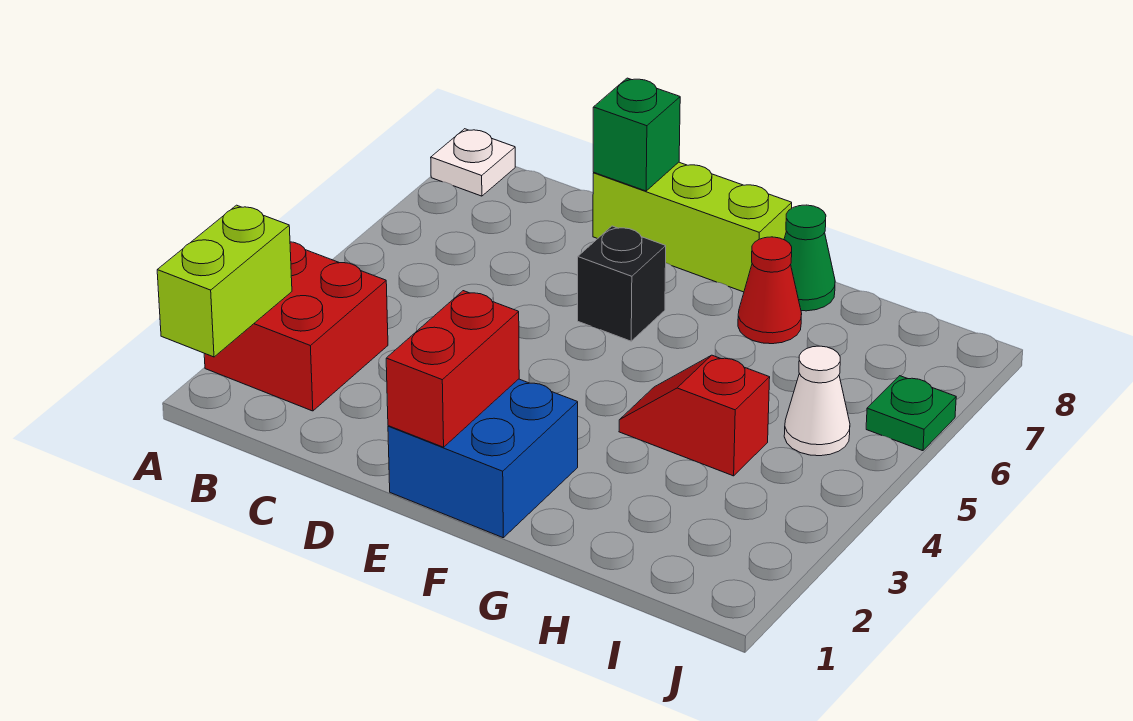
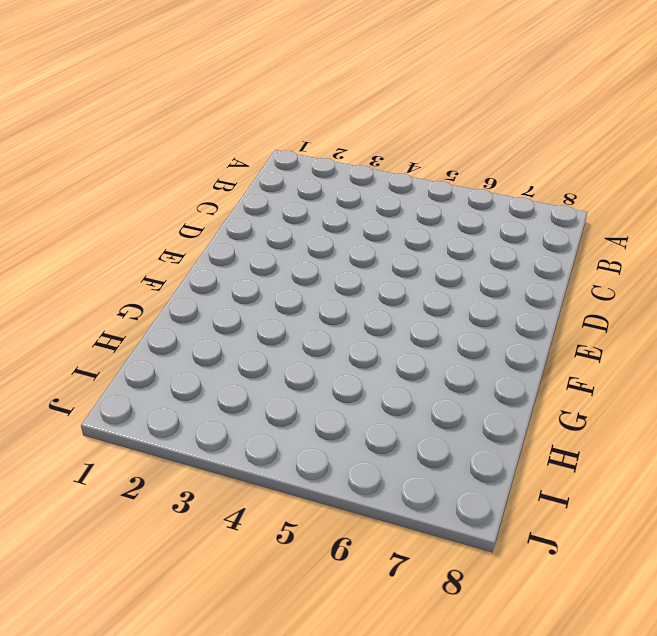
none -> red 2x2 brick [204,242,388,411]
none -> white 1x1 plate [431,129,515,196]
none -> lime 1x3 brick [593,162,792,292]

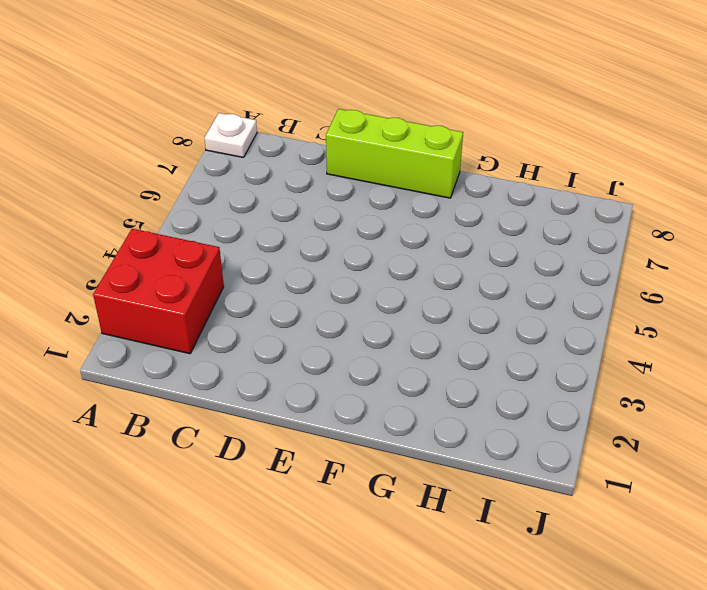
none -> blue 2x2 brick [388,379,578,538]
none -> black 1x1 brick [578,226,666,341]
none -> red 1x2 slope [619,355,770,476]

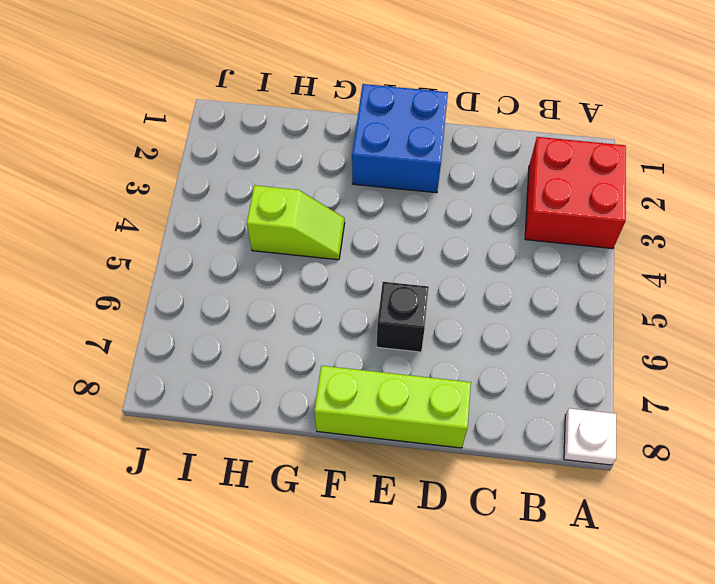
lime 1x2 slope [247,185,345,260] -> red 1x2 slope [619,355,770,476]
none -> red 1x1 cone [738,237,802,344]
none -> green 1x1 cone [784,205,835,311]
none -> white 1x1 cone [784,346,850,456]

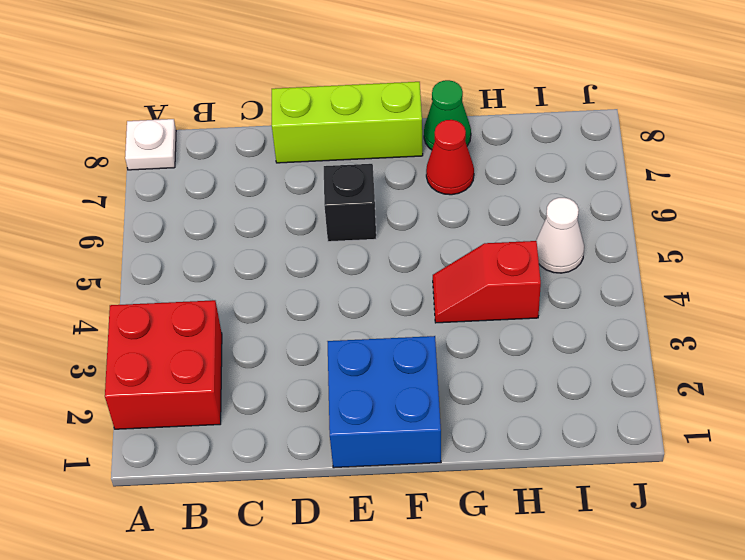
none -> green 1x1 plate [866,376,956,451]
none -> lime 1x2 brick [157,205,292,357]
none -> green 1x1 brick [593,78,680,191]

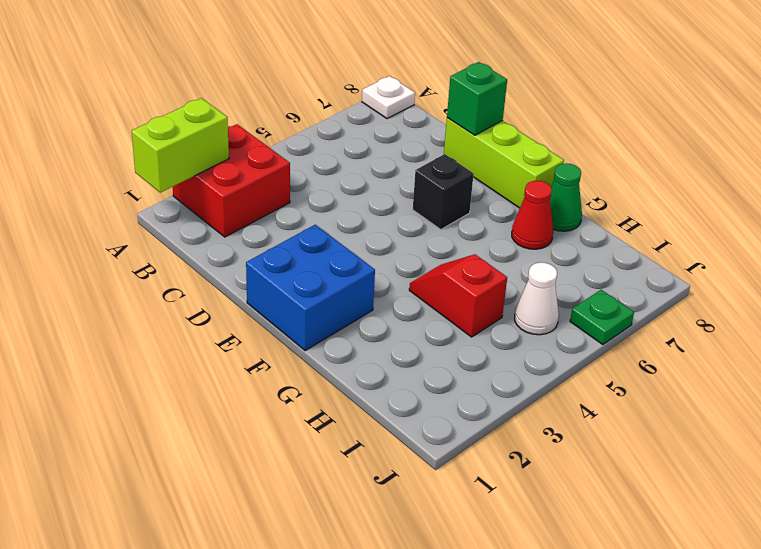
none -> red 1x2 brick [386,291,519,447]

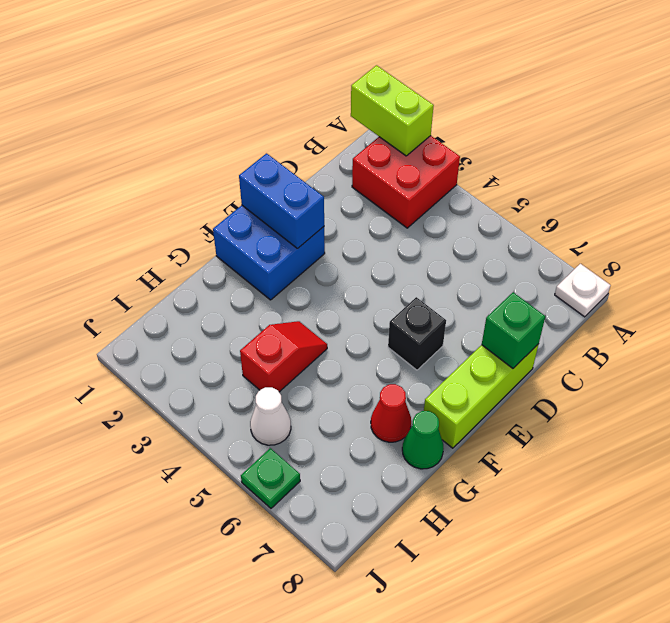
blue 1x2 brick [239,153,324,249] -> red 1x2 brick [386,291,519,447]

